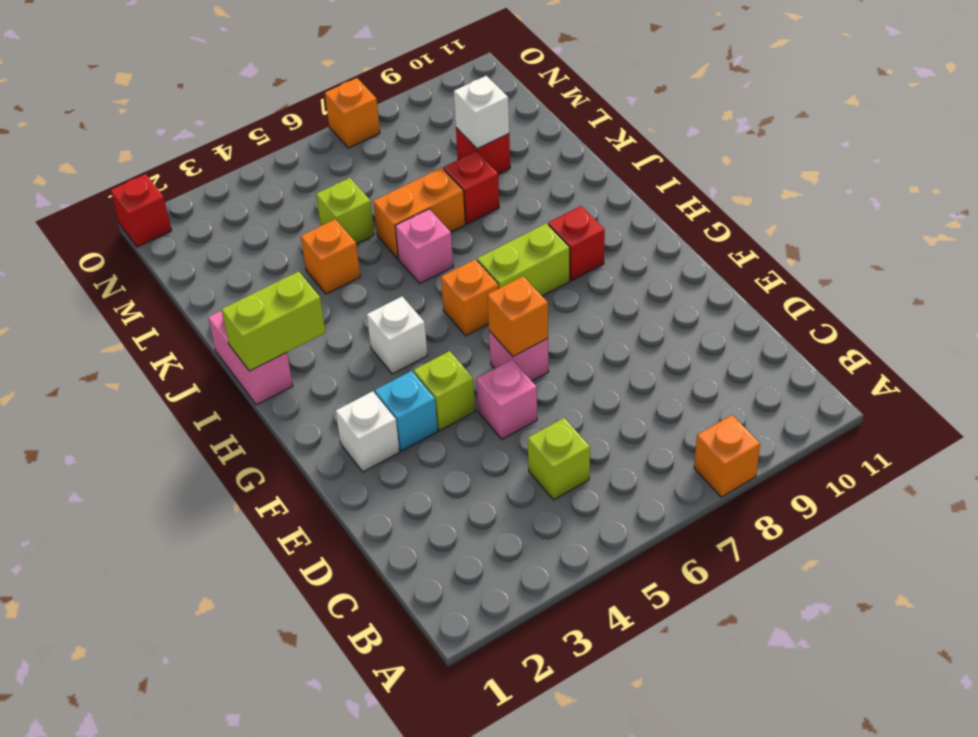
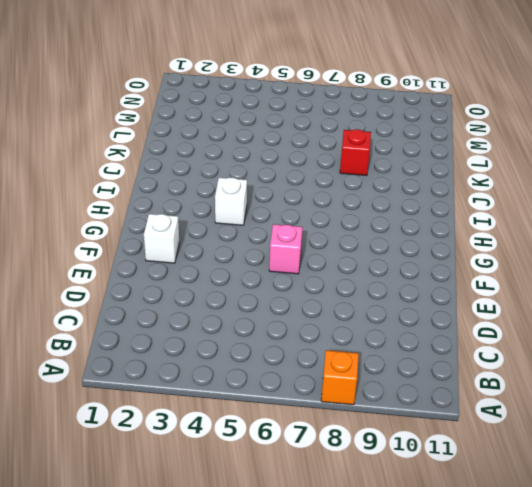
none -> lime 1x1 brick [528,418,590,500]
none -> pink 1x1 brick [476,360,537,439]
none -> cyan 1x1 brick [375,371,438,451]

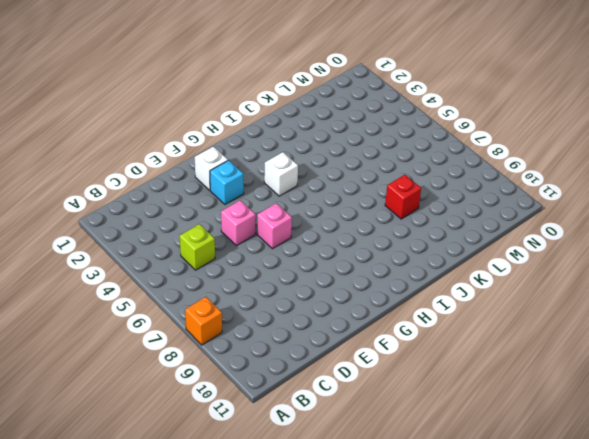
none -> lime 1x1 brick [414,351,475,431]
none -> orange 1x1 brick [441,259,499,336]
none -> lime 1x2 brick [477,223,570,296]

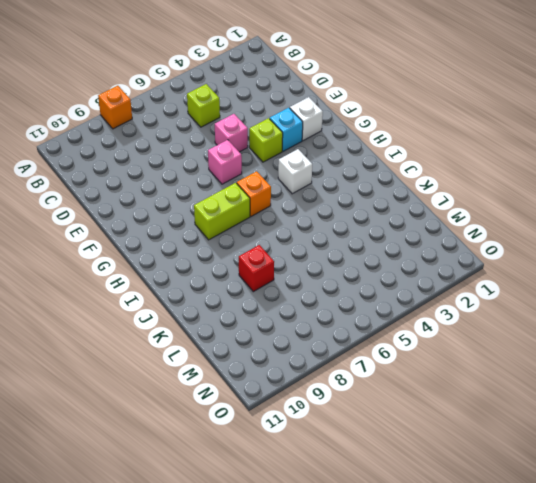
none -> red 1x1 brick [548,206,605,281]
none -> pink 1x2 brick [208,311,293,405]
none -> pink 1x1 brick [395,209,453,283]

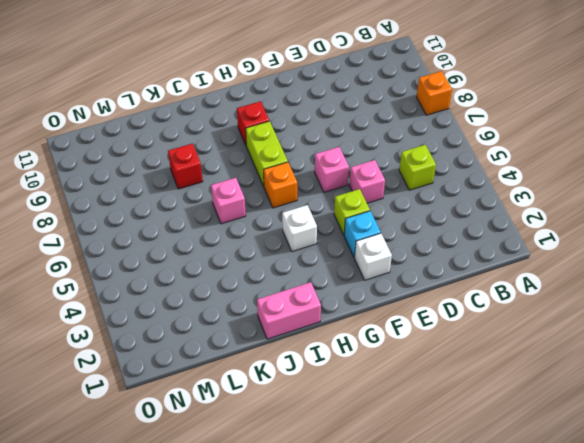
none -> orange 1x1 brick [301,219,360,294]
none -> orange 1x2 brick [373,168,465,258]
none -> lime 1x1 brick [316,178,374,244]

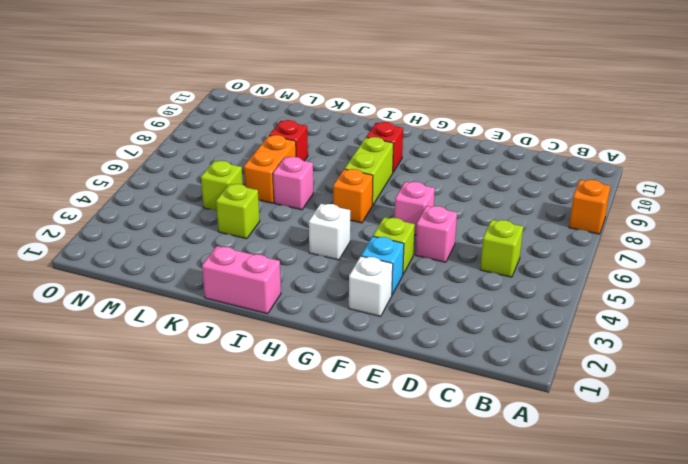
lime 1x1 brick [216,184,260,239] -> orange 1x1 brick [301,219,360,294]
none -> red 1x1 brick [456,128,510,174]
none -> red 1x1 brick [111,174,172,247]
none -> orange 1x1 brick [325,78,380,148]

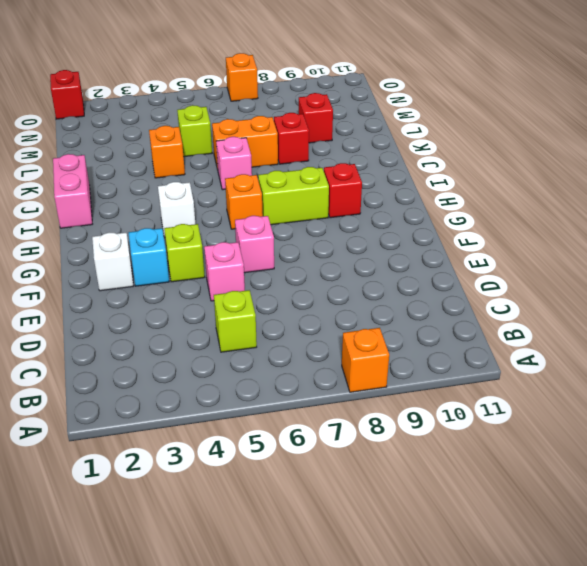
none -> orange 1x1 brick [487,276,548,357]
none -> lime 1x2 brick [222,271,325,371]
none -> white 1x1 brick [454,76,509,149]

